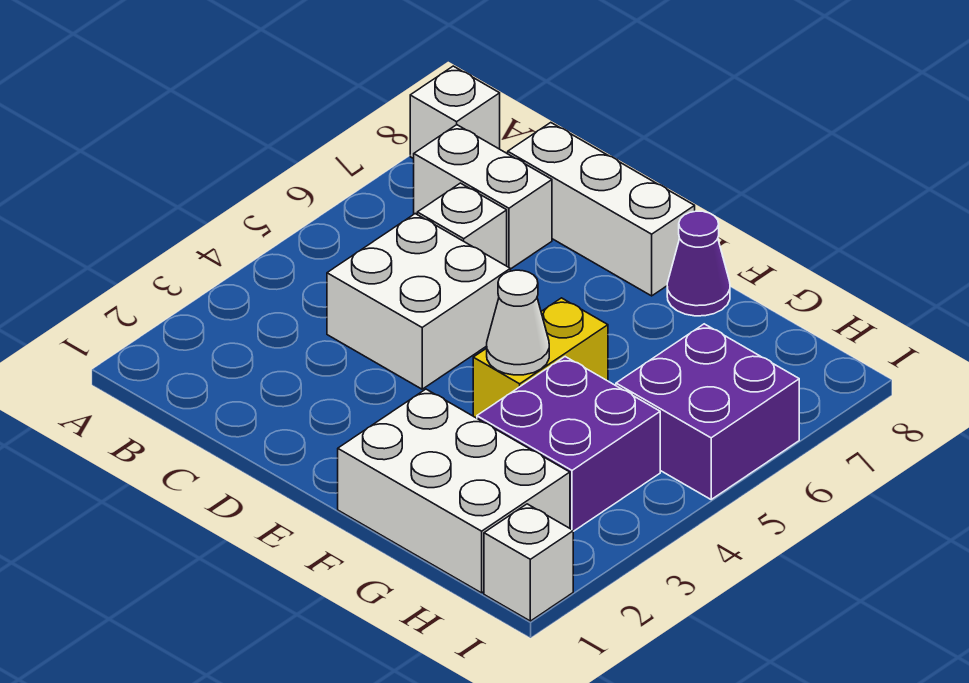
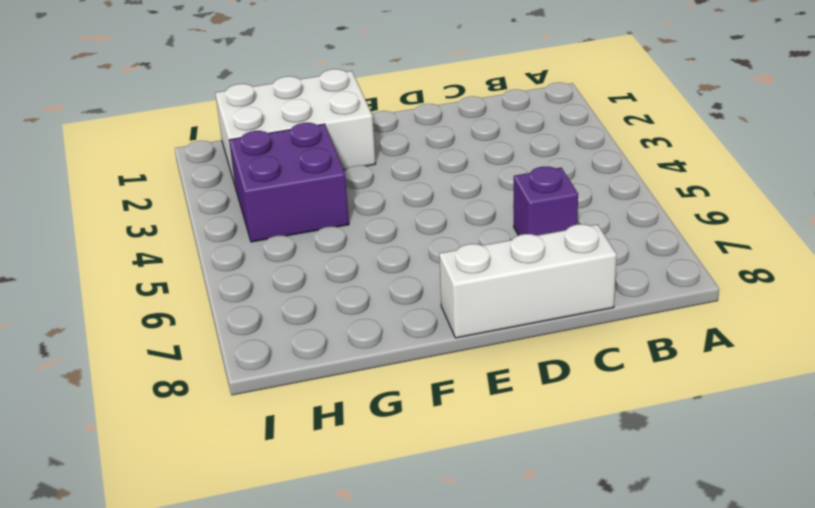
purple 1x1 brick [514,167,578,235] -> white 1x1 brick [417,183,507,266]
none -> white 1x1 brick [410,66,500,159]
none -> white 1x2 brick [414,125,552,269]
none -> white 2x2 brick [327,214,510,389]

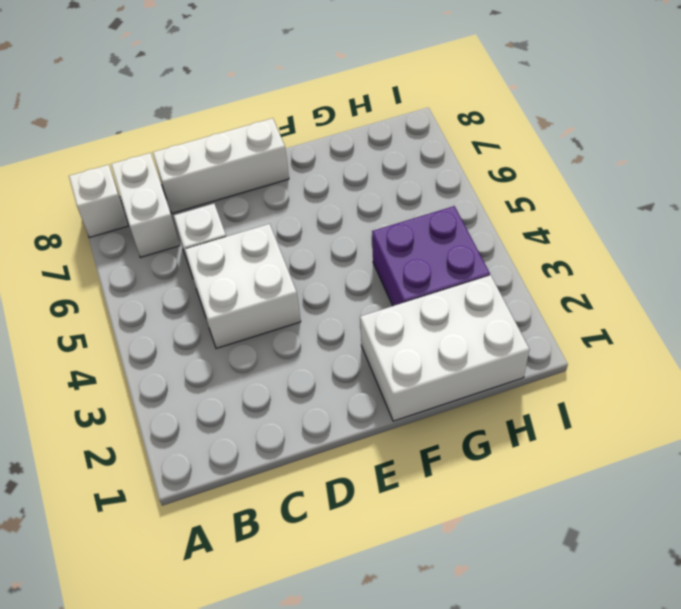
white 1x2 brick [111,153,180,257] -> white 1x2 brick turned to [414,125,552,269]
none -> yellow 1x2 brick [473,298,608,418]
none -> purple 1x1 cone [667,211,730,316]
none -> purple 2x2 brick [616,324,799,499]

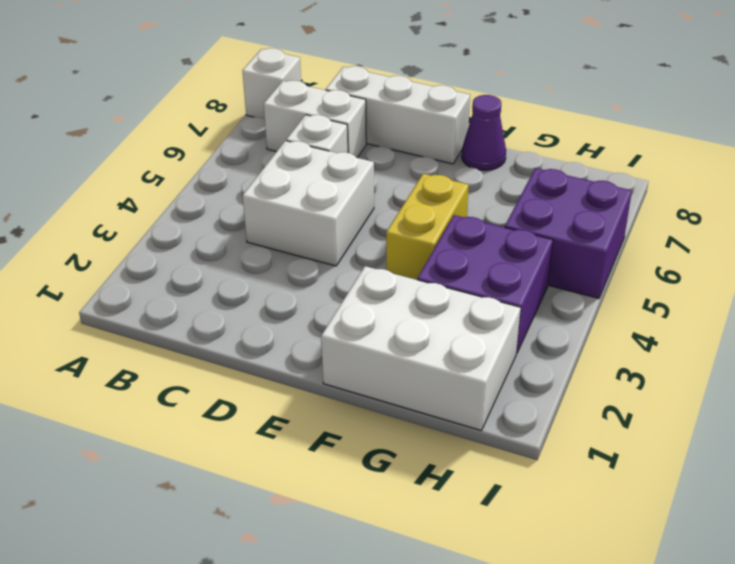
none -> white 1x1 brick [484,504,573,621]
none -> white 1x1 cone [487,270,549,375]

